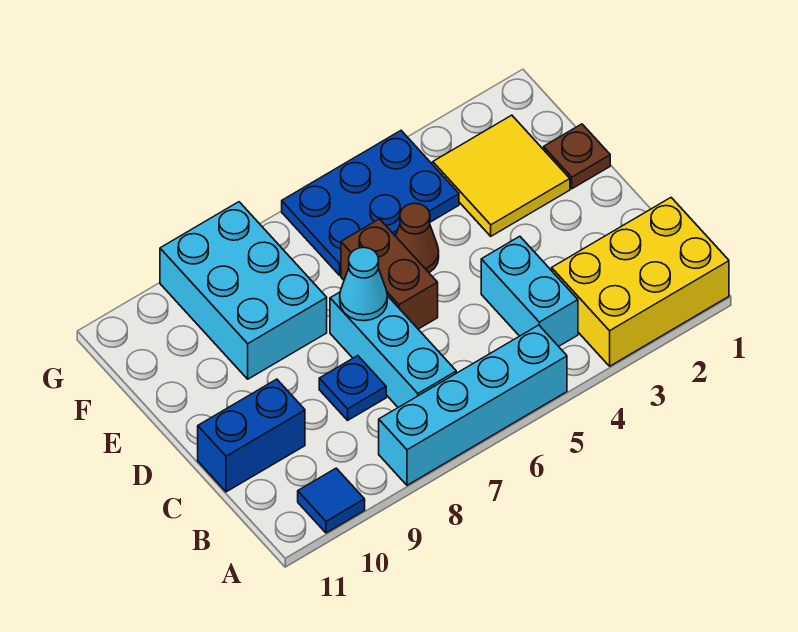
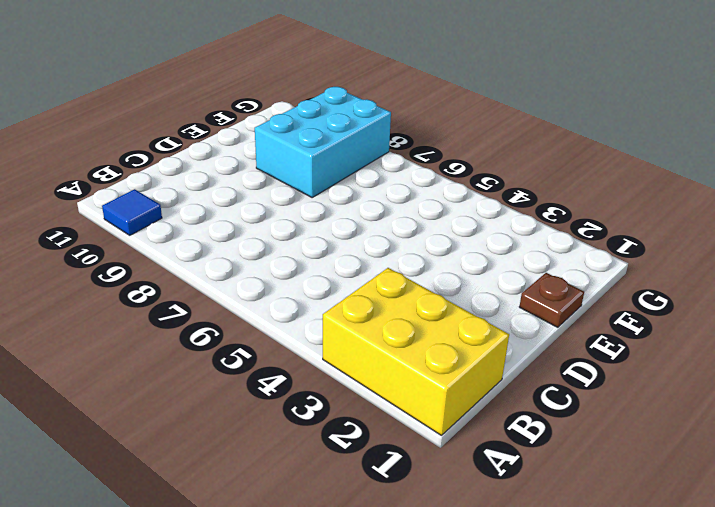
none -> cyan 1x4 brick [379,325,567,485]
none -> cyan 1x2 brick [481,236,578,346]
none -> cyan 1x3 brick [330,292,456,407]

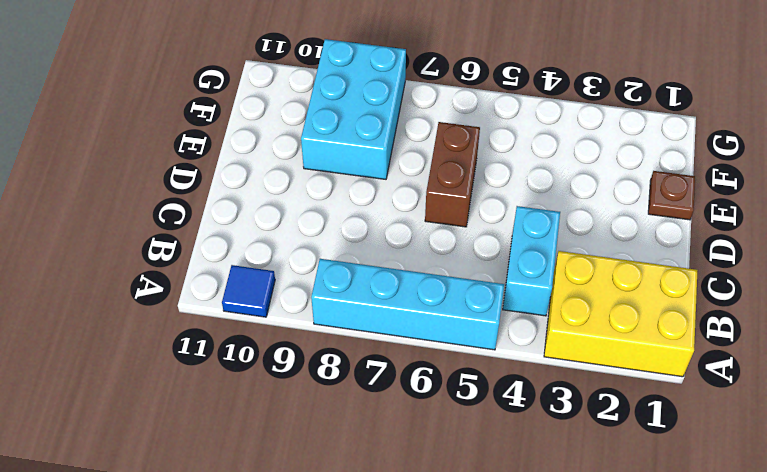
none -> cyan 1x3 brick [330,292,456,407]
none -> blue 1x1 plate [319,356,386,420]
none -> blue 1x2 brick [198,379,305,492]

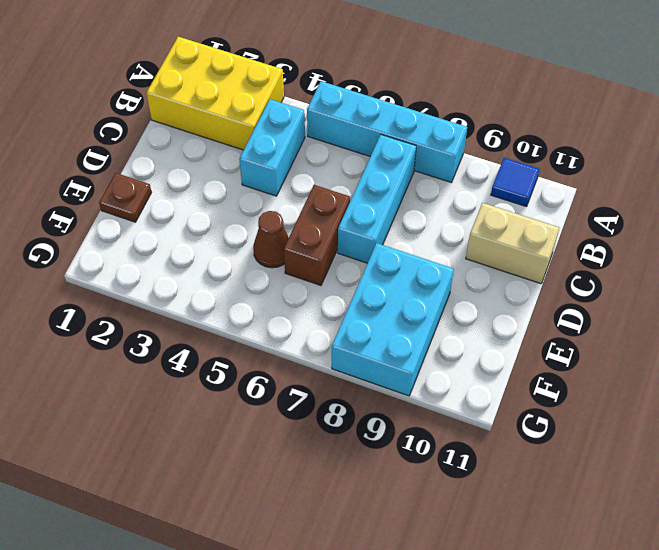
tan 1x2 brick [466,203,559,284] -> blue 1x2 brick [198,379,305,492]
none -> blue 1x1 plate [319,356,386,420]
none -> yellow 2x2 tile [433,115,570,236]
none -> blue 2x3 plate [282,131,459,275]

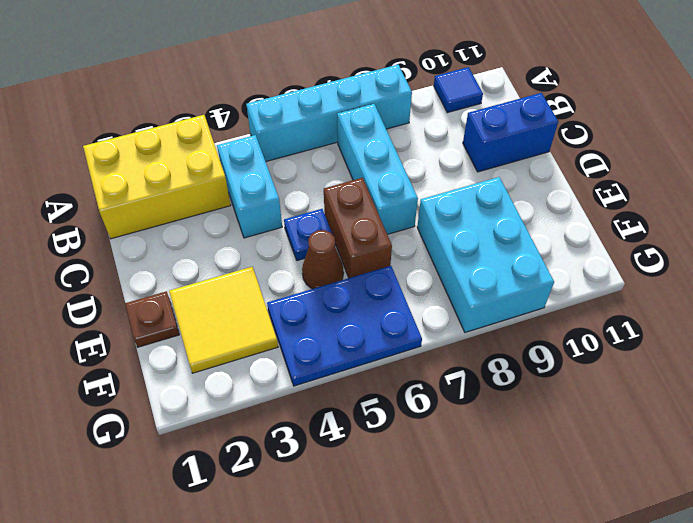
blue 1x1 plate [284,209,333,261] -> blue 1x1 plate moved to [319,356,386,420]
none -> cyan 1x1 cone [340,247,387,321]

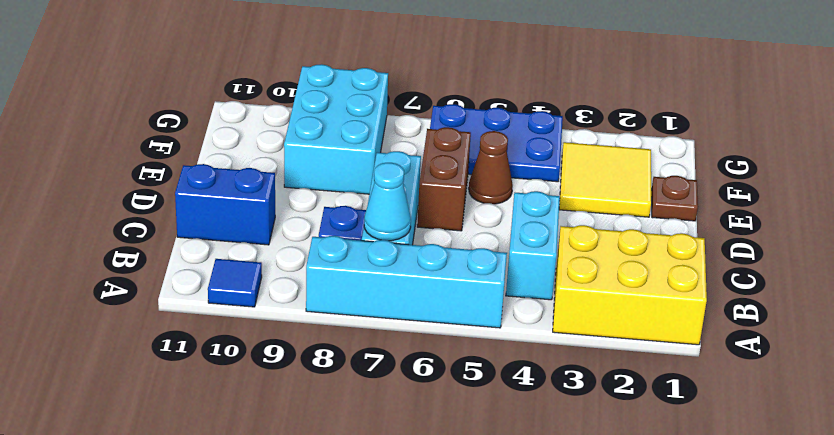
cyan 1x1 cone [364,163,411,241] -> cyan 1x1 cone moved to [340,247,387,321]

